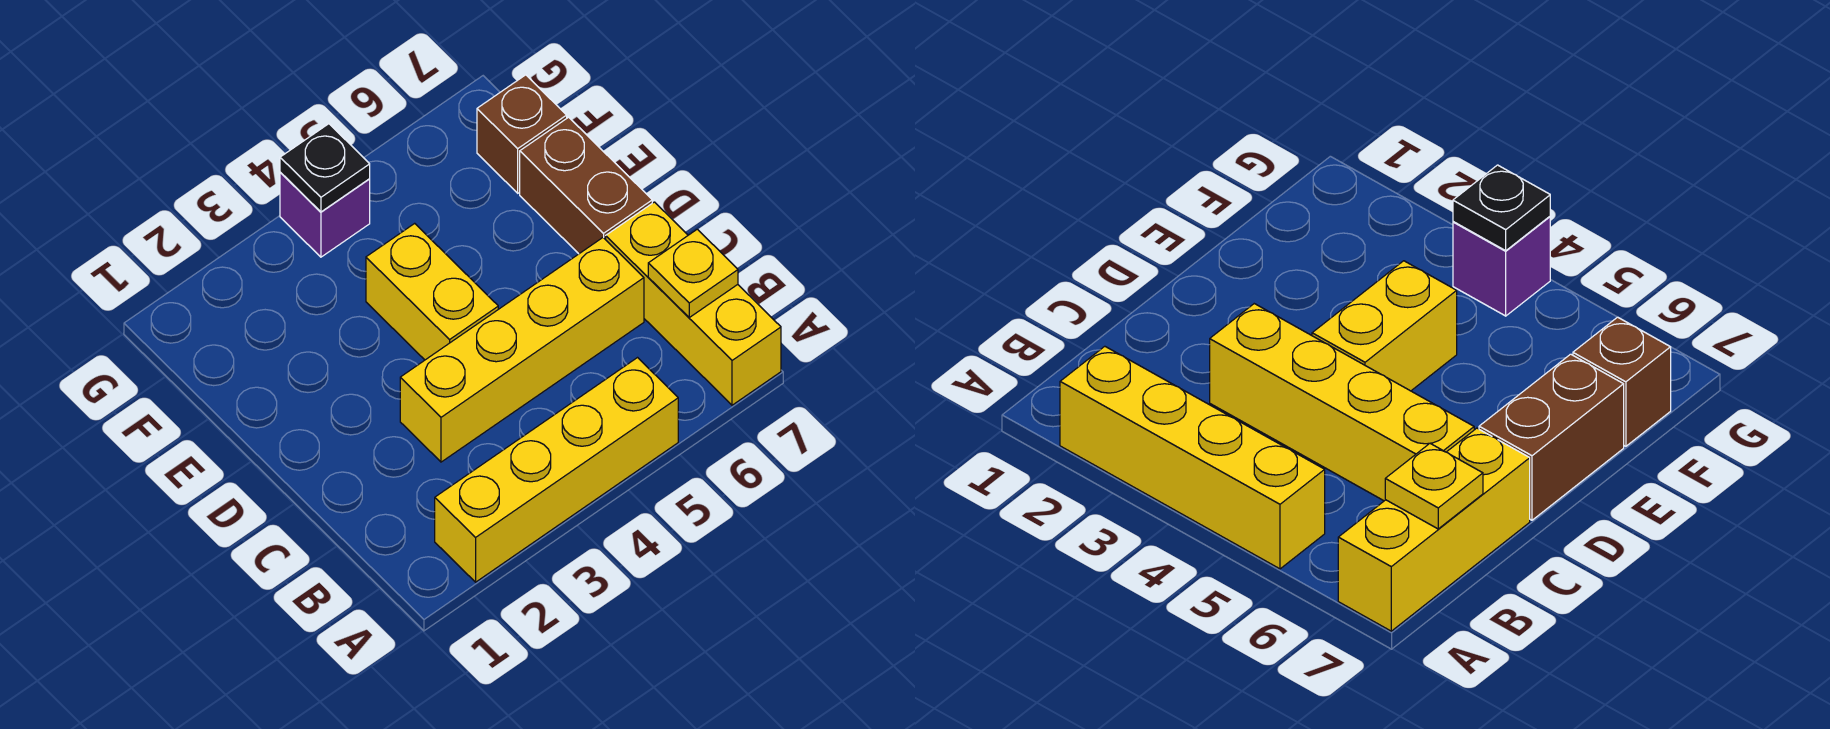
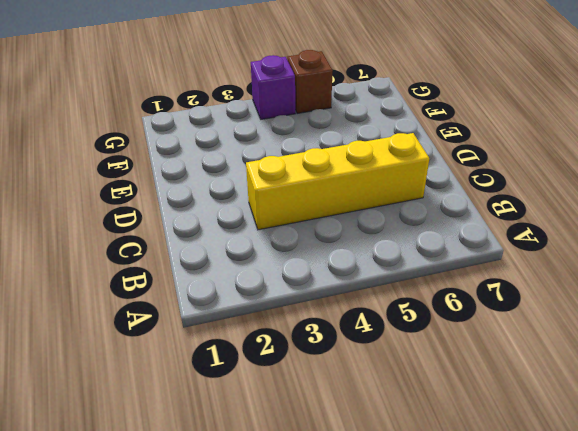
brown 1x1 brick [287,50,333,114] -> brown 1x1 brick moved to [477,75,567,193]
none -> yellow 1x4 brick [435,358,678,582]
none -> yellow 1x3 brick [606,202,781,405]

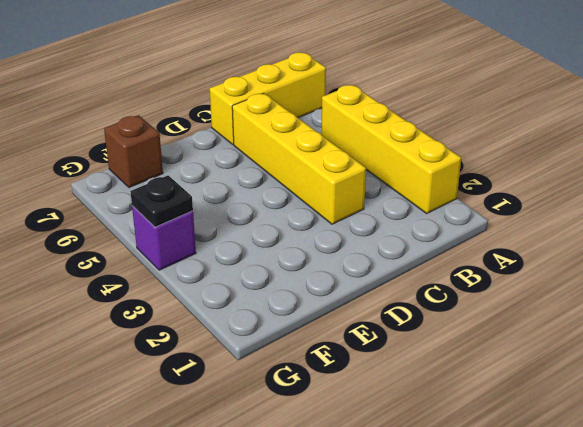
none -> yellow 1x2 brick [366,223,498,360]
none -> brown 1x2 brick [520,117,652,254]

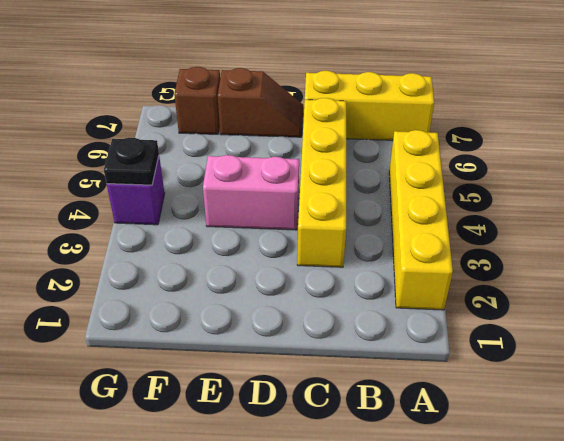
pink 1x2 brick [203,155,299,230] -> yellow 1x2 brick [366,223,498,360]
brown 1x2 slope [218,68,303,137] -> brown 1x2 brick [520,117,652,254]
none -> yellow 1x1 plate [648,229,738,317]

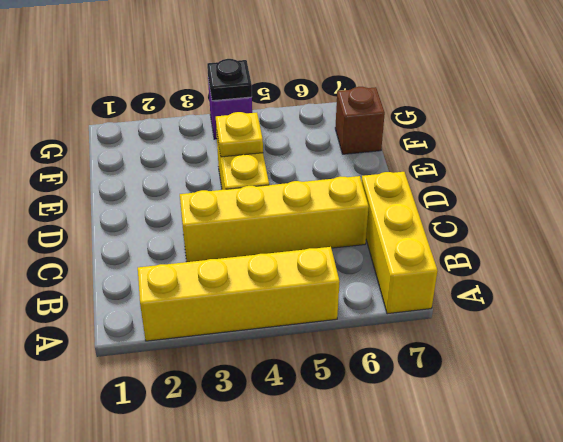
yellow 1x1 plate [216,112,263,157] -> yellow 1x1 plate moved to [648,229,738,317]
none -> brown 1x2 brick [520,117,652,254]

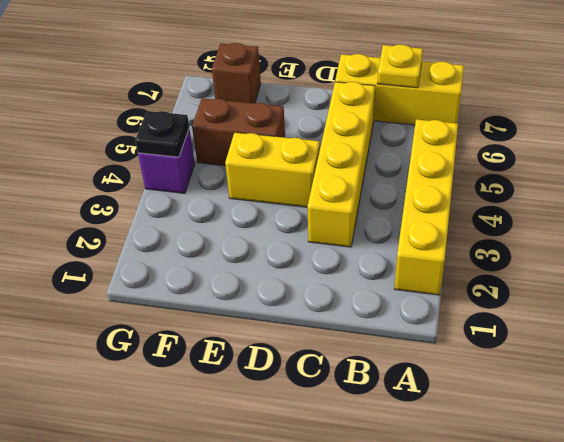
brown 1x2 brick [192,98,285,166] -> brown 1x2 brick moved to [520,117,652,254]

